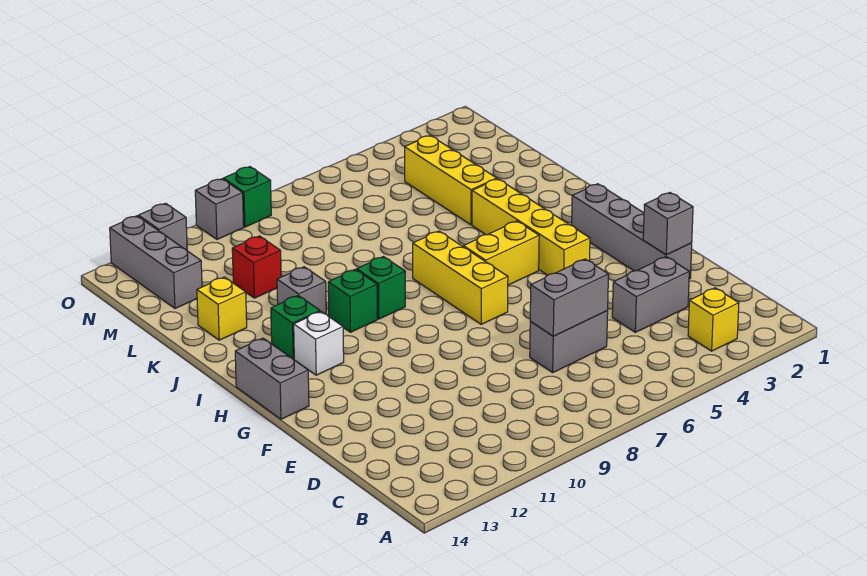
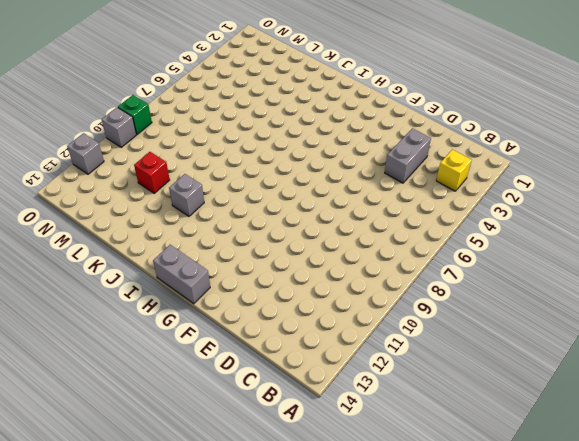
none -> grey 1x2 brick [530,311,608,373]
none -> grey 1x4 brick [572,184,692,279]
none -> yellow 1x4 brick [472,179,590,275]

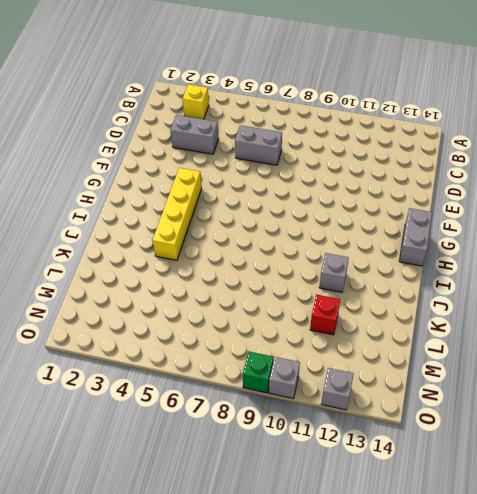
none -> grey 1x4 brick [572,184,692,279]
none -> yellow 1x3 brick [413,231,508,324]
none -> yellow 1x2 brick [463,221,539,285]

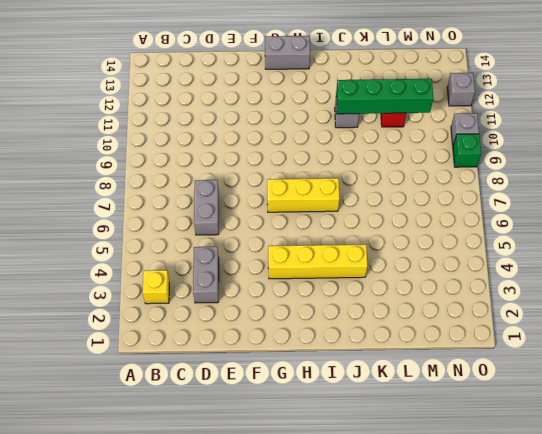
green 1x4 brick [336,79,433,114] -> none
none -> grey 1x4 brick [572,184,692,279]
none -> yellow 1x2 brick [463,221,539,285]
none -> white 1x1 brick [294,311,344,375]

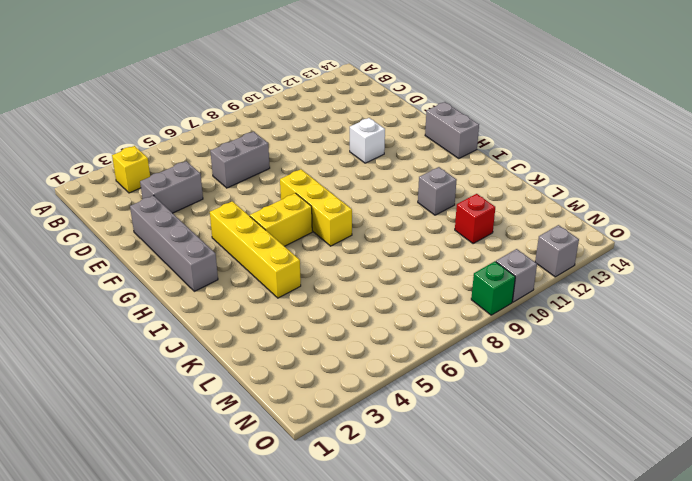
white 1x1 brick [350,118,385,163] -> white 1x1 brick moved to [294,311,344,375]
none -> green 1x1 brick [357,257,405,319]
none -> green 1x1 brick [328,269,377,332]
none -> green 1x1 brick [271,295,320,359]

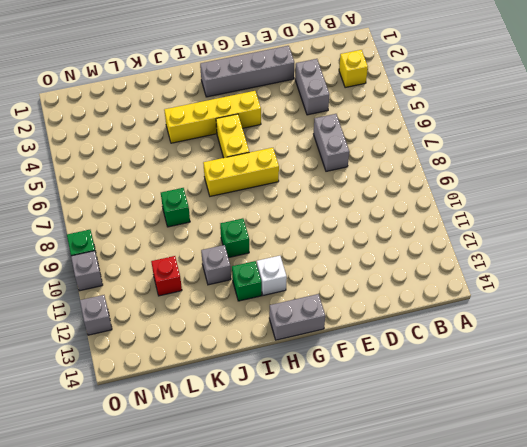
green 1x1 brick [161,188,190,227] -> green 1x1 brick moved to [357,257,405,319]
none -> yellow 1x3 brick [405,136,497,225]
none -> yellow 1x1 brick [197,277,247,340]
none -> grey 1x3 brick [110,216,202,308]

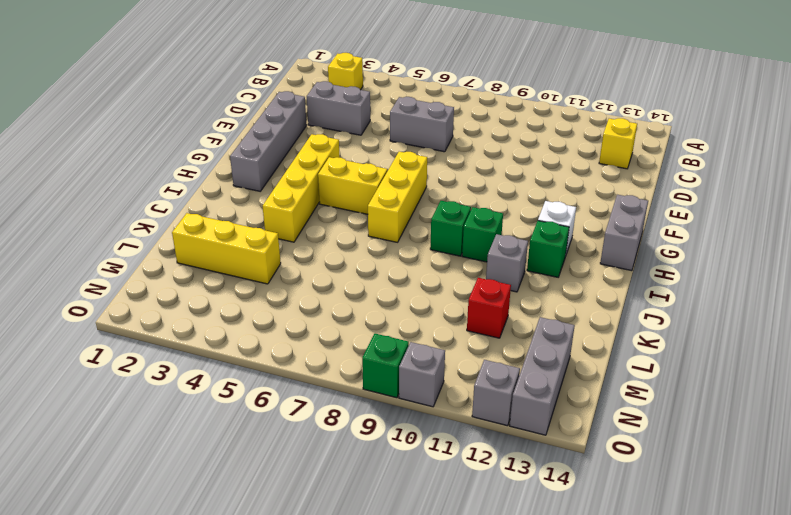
yellow 1x1 brick [599,118,637,169] -> yellow 1x1 brick moved to [197,277,247,340]
yellow 1x3 brick [172,213,281,284] -> yellow 1x3 brick turned to [405,136,497,225]
none -> grey 1x2 brick [530,259,609,336]
none -> grey 1x1 brick [643,193,693,255]

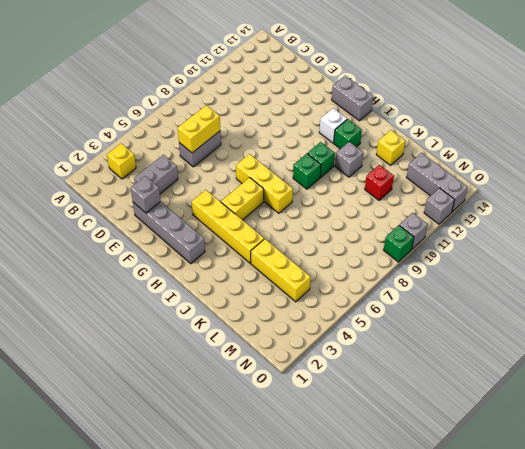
yellow 1x2 brick [178,105,220,153] -> grey 1x2 brick [530,259,609,336]

